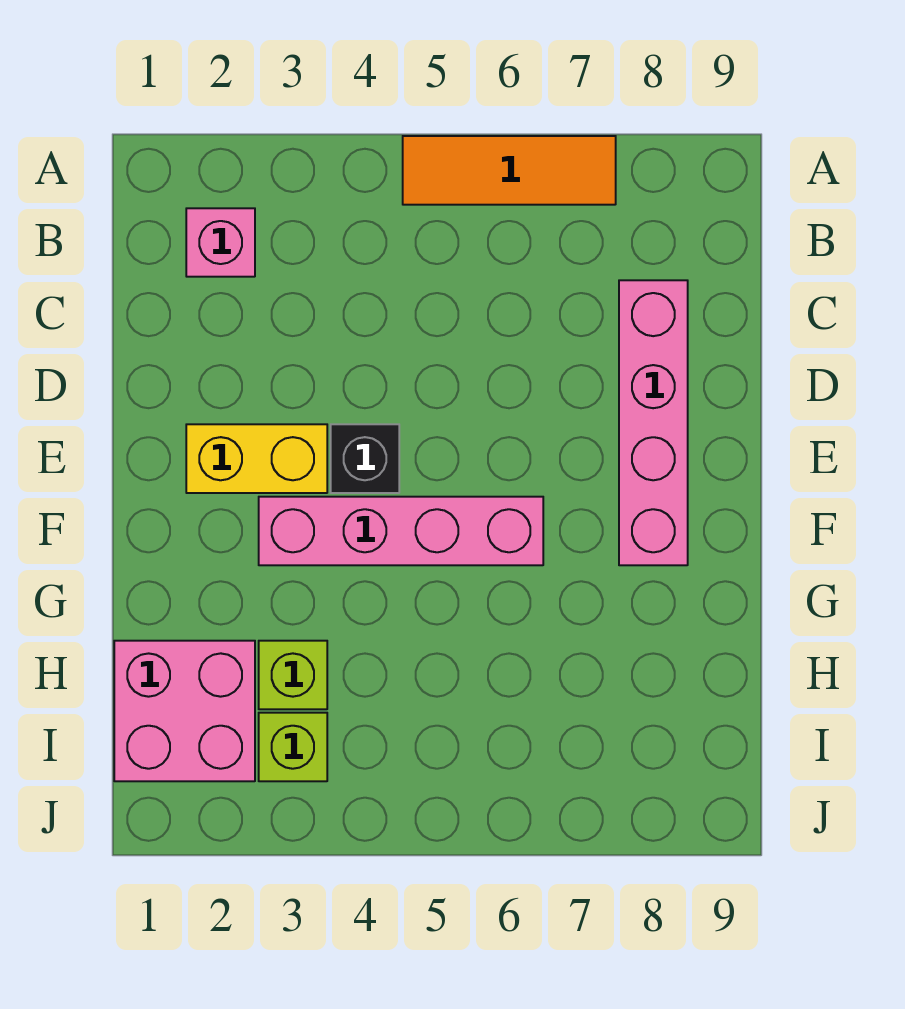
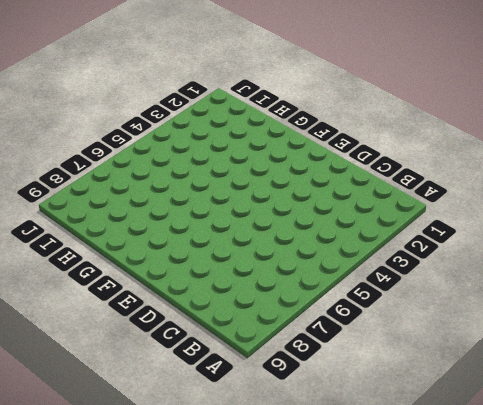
none -> orange 1x3 tile [403,136,616,205]
none -> pink 1x1 brick [186,208,255,277]

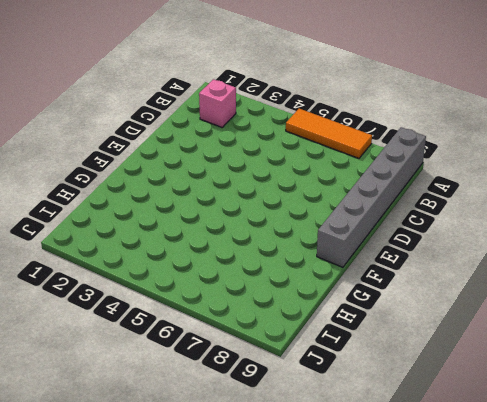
grey 1x6 brick [317,127,426,267] -> none
none -> pink 1x4 brick [619,280,688,565]
none -> yellow 1x2 brick [186,424,327,493]

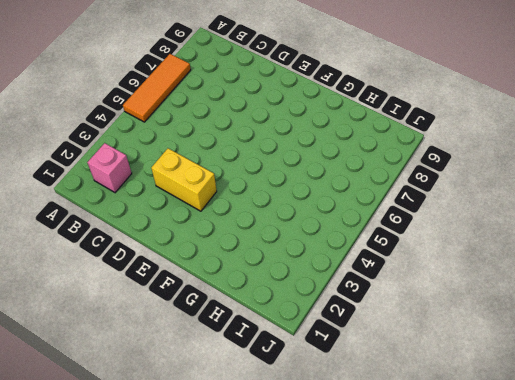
yellow 1x2 brick [151,148,217,211] -> yellow 1x2 brick turned to [186,424,327,493]
none -> pink 1x4 brick [619,280,688,565]
none -> black 1x1 brick [331,424,399,493]

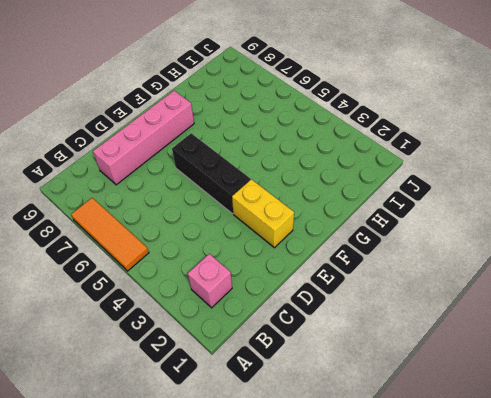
black 1x3 brick [172,133,250,214] -> black 1x1 brick [331,424,399,493]
none -> pink 1x4 brick [259,497,543,565]
none -> pink 2x2 brick [114,641,255,781]

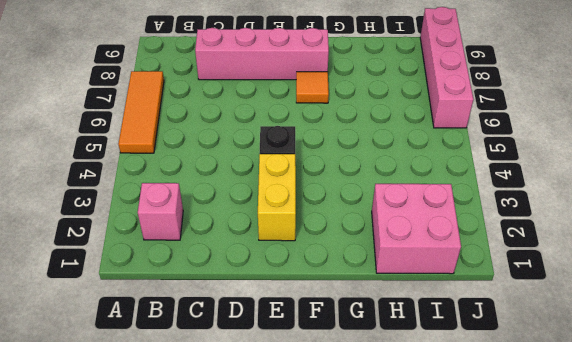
orange 1x1 tile [296,72,329,103] -> none
pink 1x4 brick [420,7,473,128] -> pink 1x4 brick moved to [259,497,543,565]
none -> lime 1x1 brick [259,641,327,709]
none -> lime 1x1 brick [259,713,327,781]

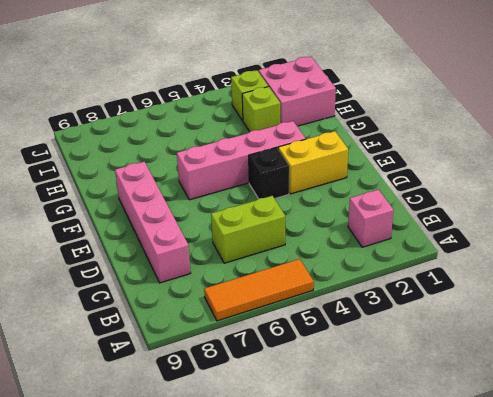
lime 1x2 brick [211,196,285,263] -> none

